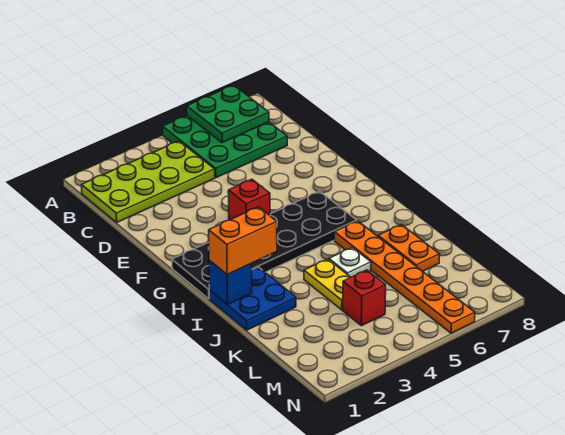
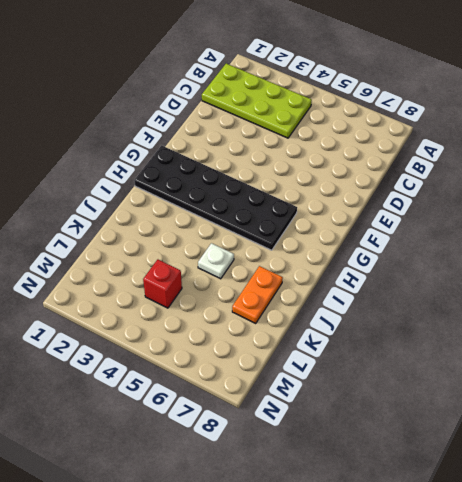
none -> green 3x3 plate [163,116,287,178]
none -> red 1x1 brick [228,179,270,220]
none -> blue 2x2 plate [209,267,296,330]

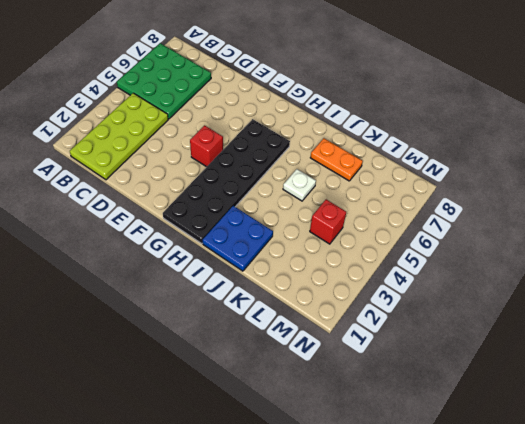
none -> orange 1x6 plate [334,221,475,333]
none -> yellow 1x2 plate [304,259,351,310]
none -> green 2x2 plate [187,85,269,143]

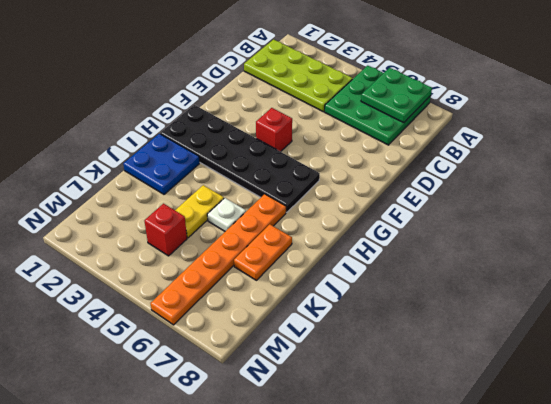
none -> blue 1x1 brick [209,260,252,305]
none -> orange 1x2 brick [209,207,277,275]

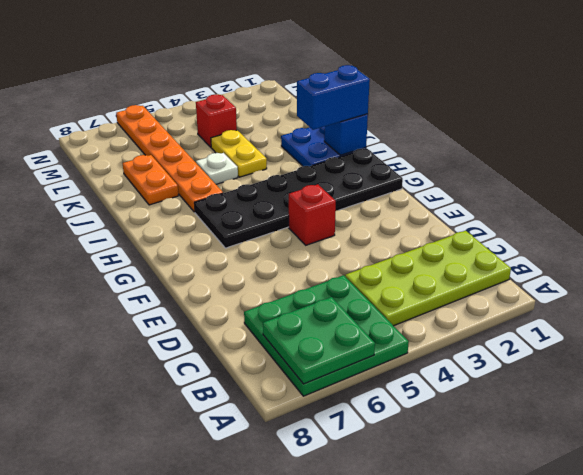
blue 1x2 brick [297,65,370,130] -> orange 1x2 brick [209,207,277,275]

